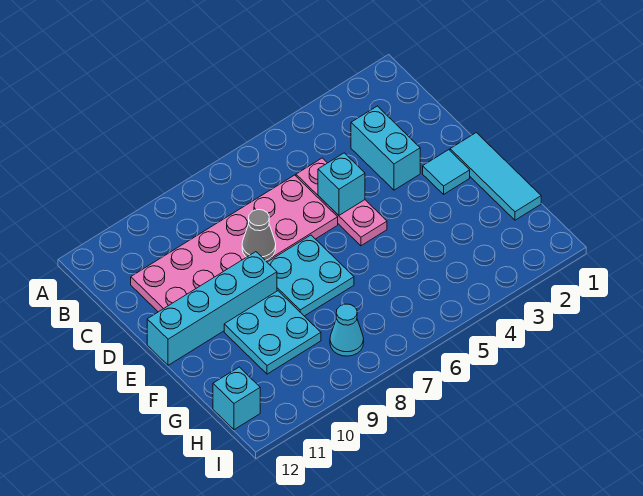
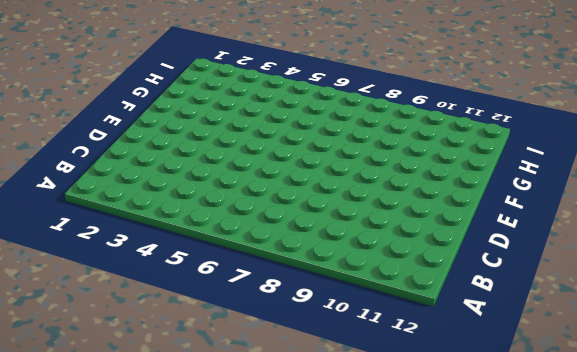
none -> cyan 1x2 brick [351,106,420,190]
none -> pink 1x3 plate [296,158,387,246]
none -> pink 2x6 plate [131,175,338,312]

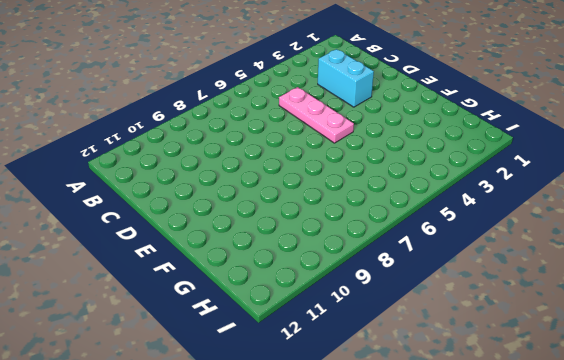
none -> pink 2x6 plate [131,175,338,312]
none -> cyan 1x3 tile [450,133,541,220]
none -> cyan 1x1 tile [423,150,470,194]

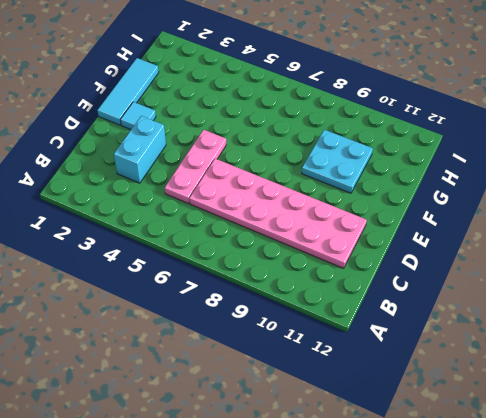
none -> cyan 2x2 plate [267,235,354,316]
none -> cyan 1x4 brick [147,252,277,365]
none -> cyan 1x1 cone [330,304,364,356]

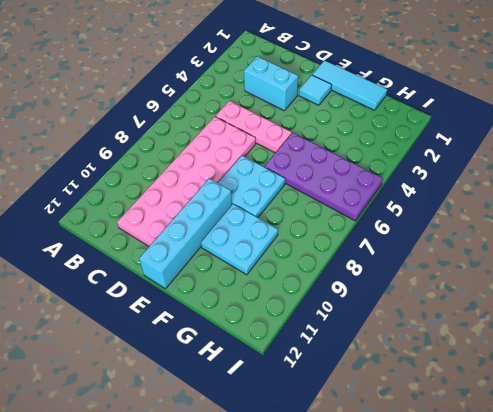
purple 2x4 plate [265,133,383,221] -> none
none -> cyan 1x1 cone [330,304,364,356]
none -> cyan 1x1 brick [213,367,260,430]
none -> cyan 1x1 brick [318,153,365,215]

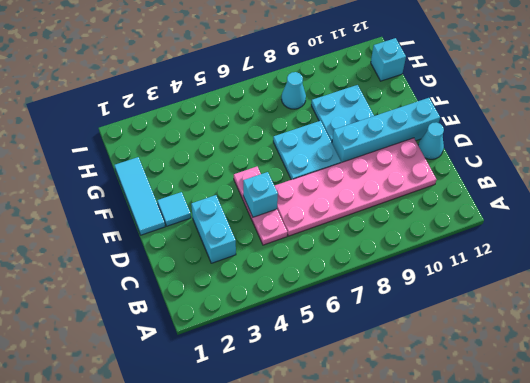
cyan 1x1 cone [418,122,444,159] -> none
none -> grey 1x1 cone [242,210,276,261]

